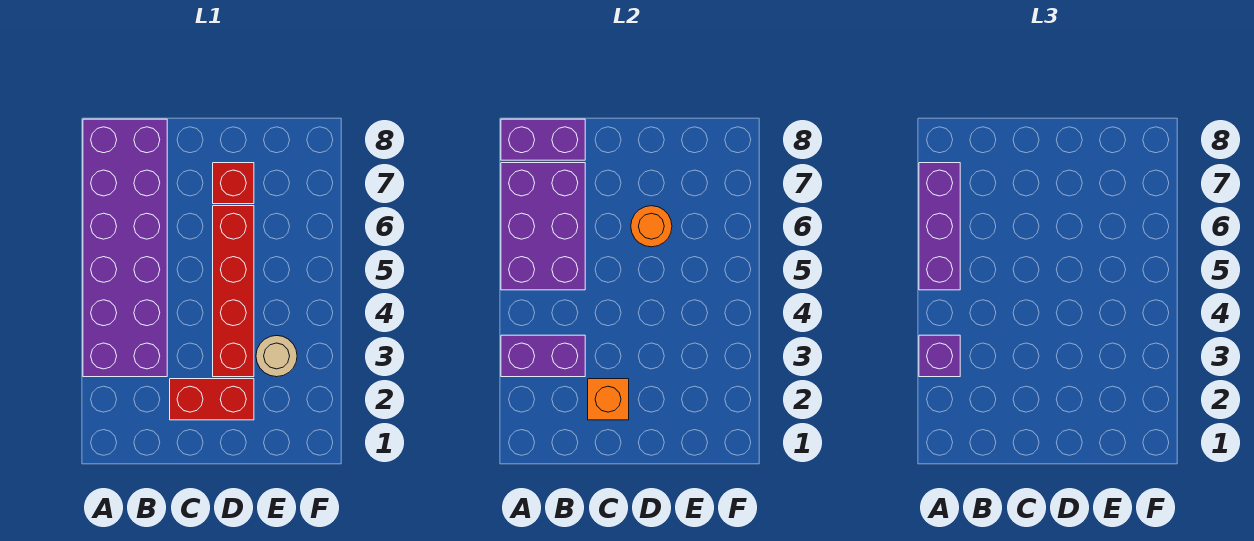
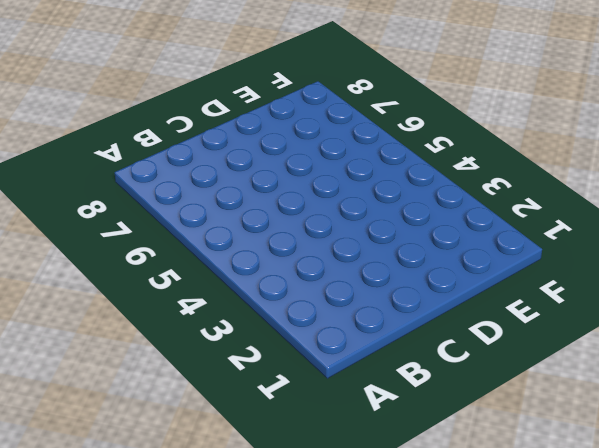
none -> purple 2x6 brick [83,119,167,377]
none -> red 1x2 brick [170,379,254,420]
none -> red 1x4 brick [213,206,254,377]

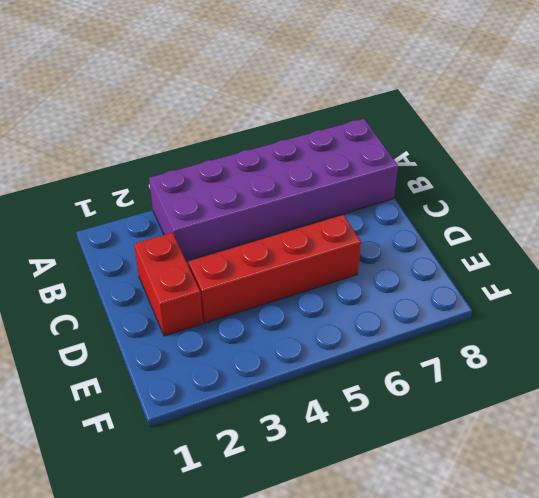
none -> red 1x1 brick [213,163,254,204]
none -> tan 1x1 round brick [256,336,297,377]
none -> purple 1x2 brick [501,335,585,377]

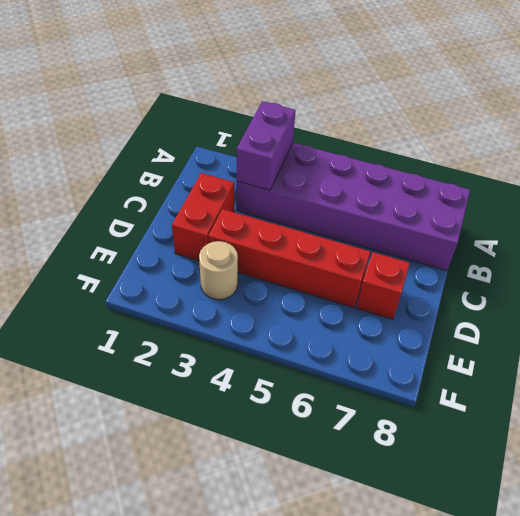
none -> purple 2x3 brick [501,163,585,290]
none -> purple 1x2 brick [501,119,585,160]
none -> orange 1x1 brick [588,379,629,420]

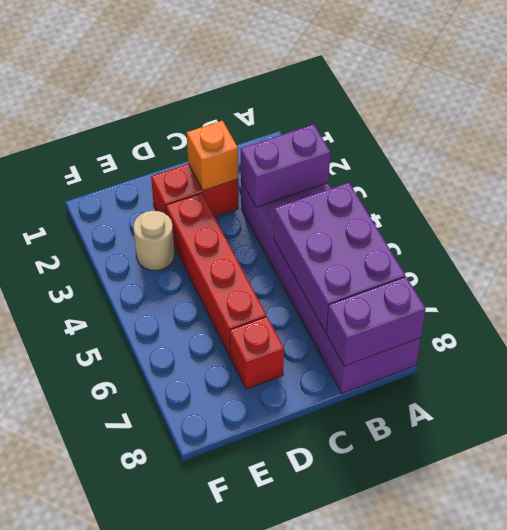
none -> orange 1x1 round brick [631,206,672,247]
none -> purple 1x1 brick [919,335,960,377]
none -> purple 1x3 brick [919,163,960,290]

